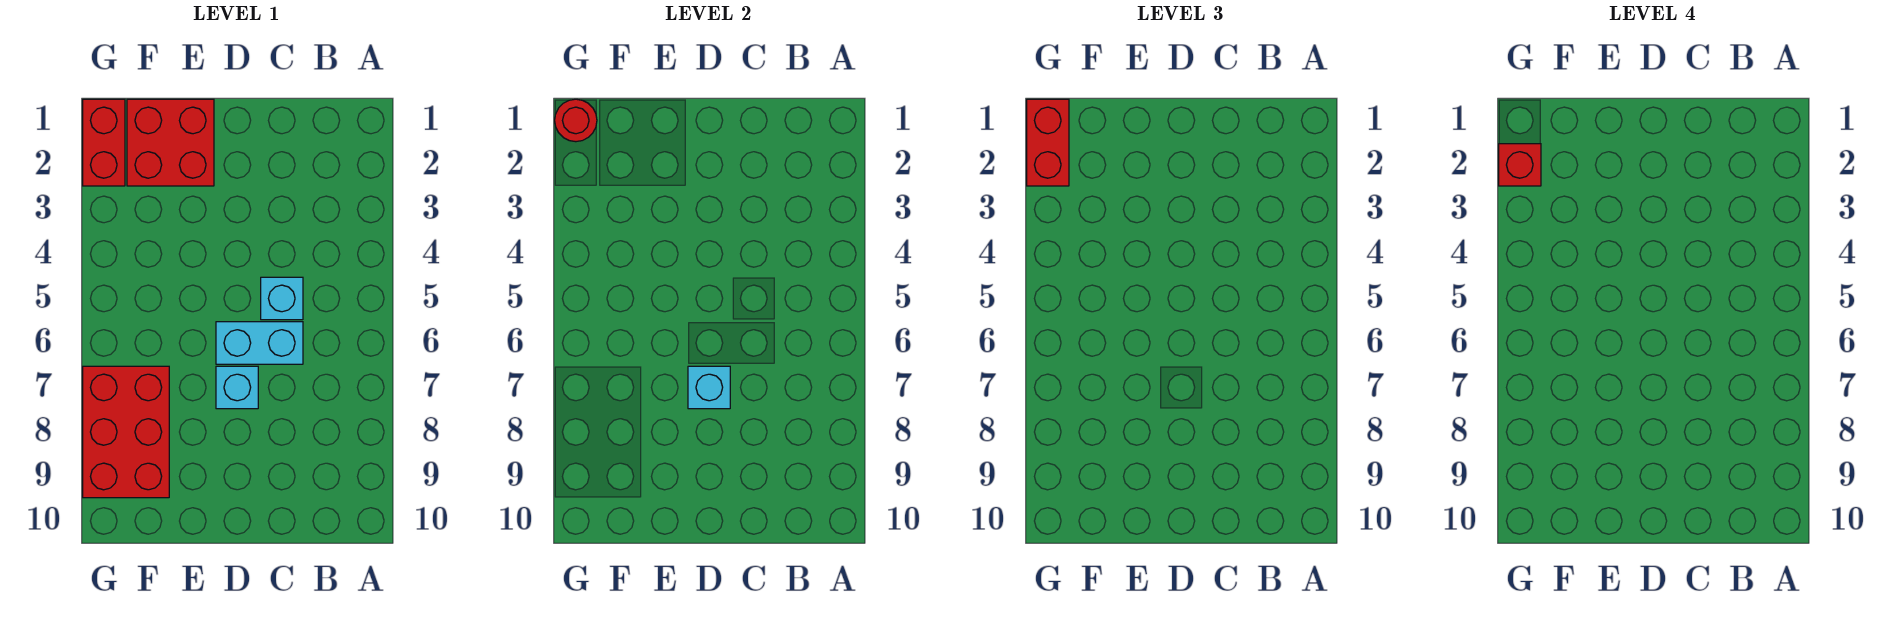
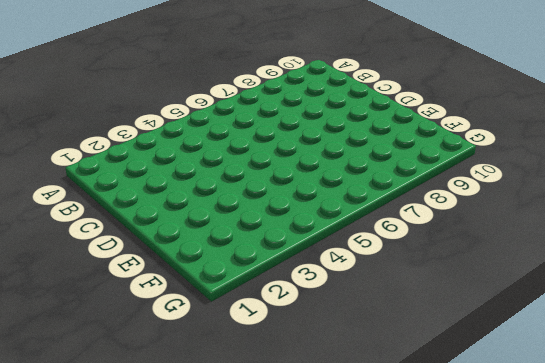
none -> cyan 1x1 brick [261,277,303,320]
none -> cyan 1x2 brick [216,322,303,364]

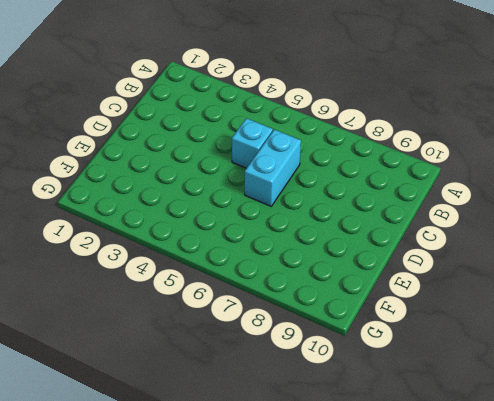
none -> cyan 1x1 brick [216,366,258,409]
none -> red 2x2 brick [127,99,214,186]

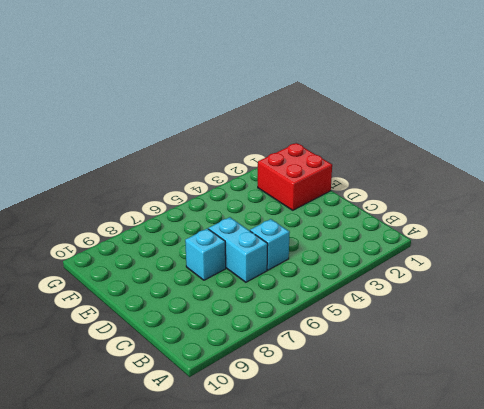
none -> red 2x3 brick [83,366,169,498]
none -> red 1x2 brick [83,99,125,186]

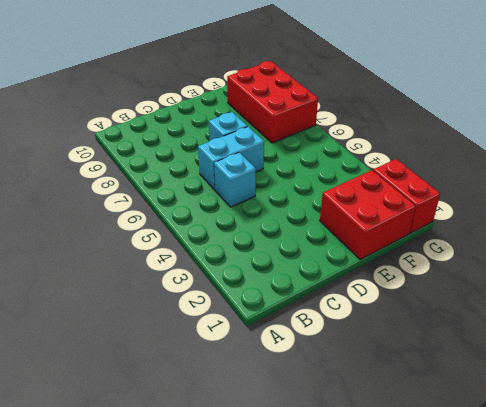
none -> cyan 1x1 brick [688,366,730,409]
none -> red 1x1 round brick [555,99,597,142]

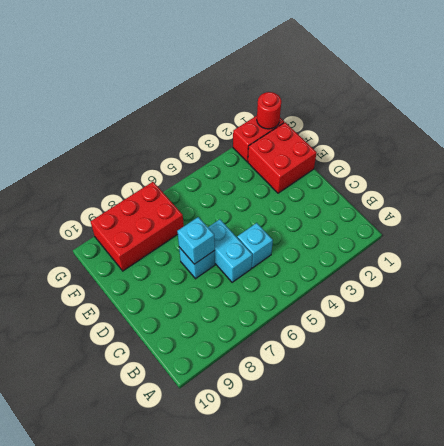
none -> red 1x2 brick [1027,99,1069,186]
none -> red 1x1 brick [1499,144,1541,186]

